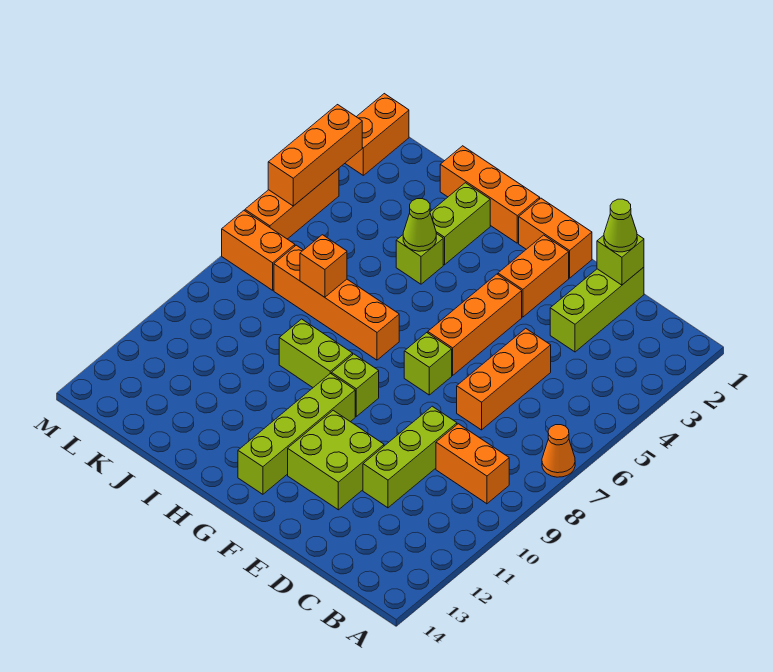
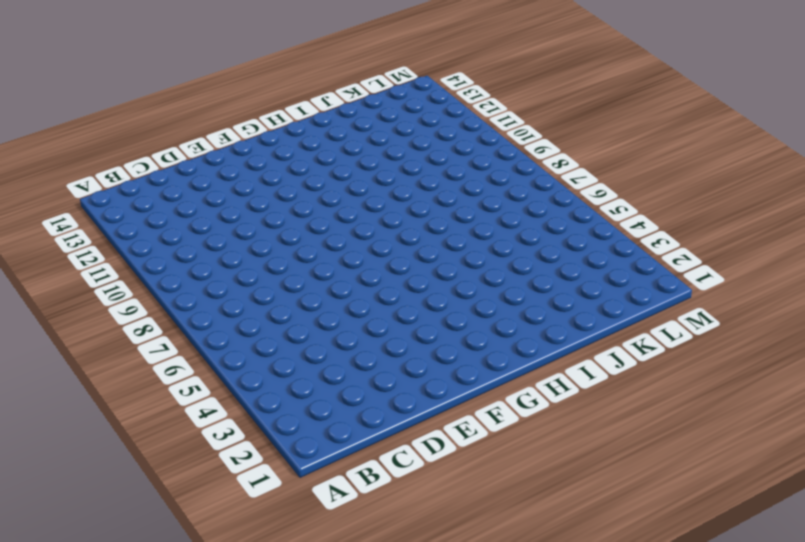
none -> orange 1x1 cone [542,425,575,477]
none -> orange 1x2 brick [436,424,509,504]
none -> lime 1x3 brick [550,267,644,352]

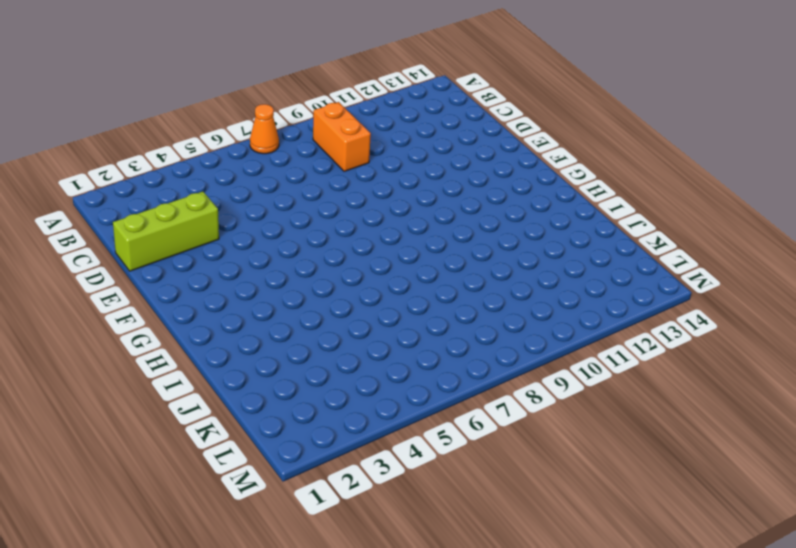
none -> orange 1x3 brick [457,328,551,430]
none -> lime 1x3 brick [363,406,457,508]
none -> lime 2x2 brick [288,410,384,510]

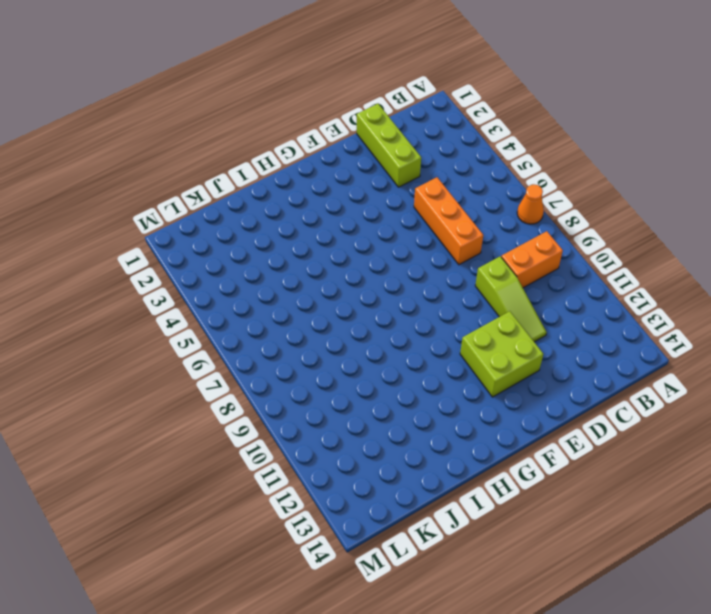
lime 1x3 slope [475,256,547,342] -> lime 1x3 brick [363,406,457,508]
none -> orange 1x2 brick [519,198,592,278]
none -> orange 1x2 brick [498,235,569,317]
none -> orange 1x3 brick [428,274,522,375]

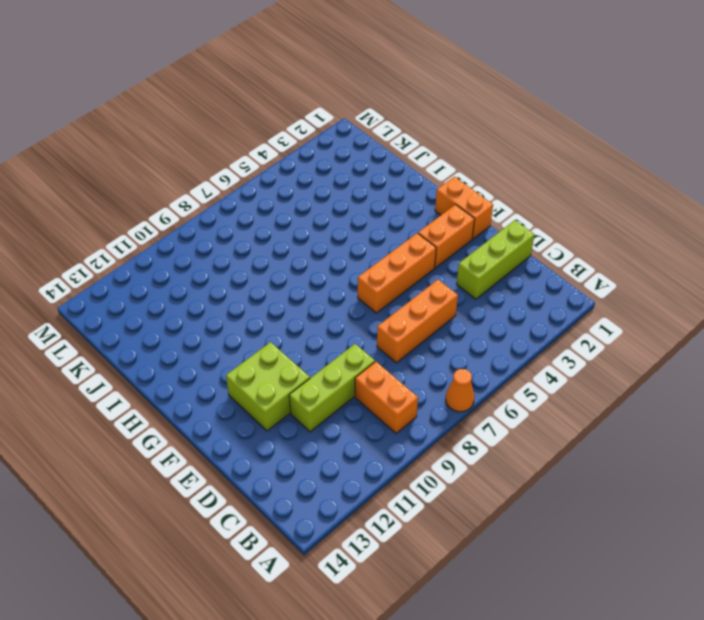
none -> lime 1x1 brick [404,333,452,395]
none -> lime 1x1 brick [332,354,379,416]
none -> lime 1x4 brick [238,373,355,494]

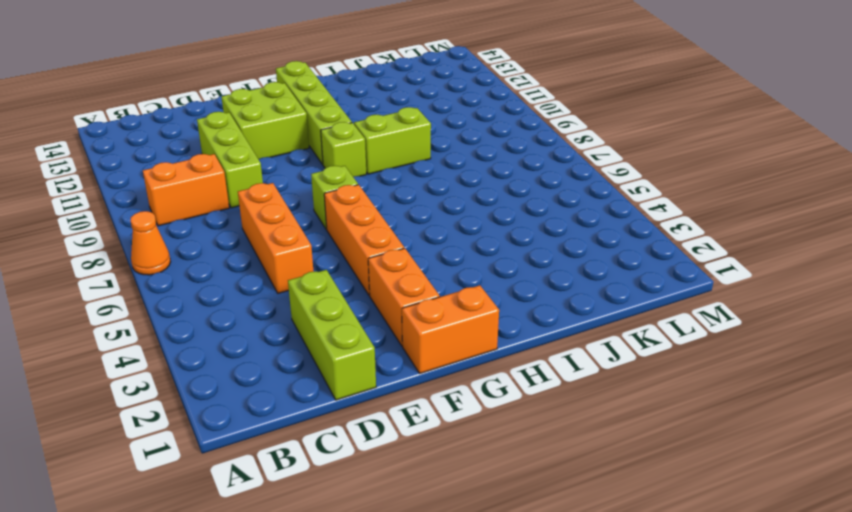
none -> orange 1x3 brick [440,146,540,243]
none -> orange 1x4 brick [274,245,399,360]
none -> lime 1x2 brick [430,183,490,265]

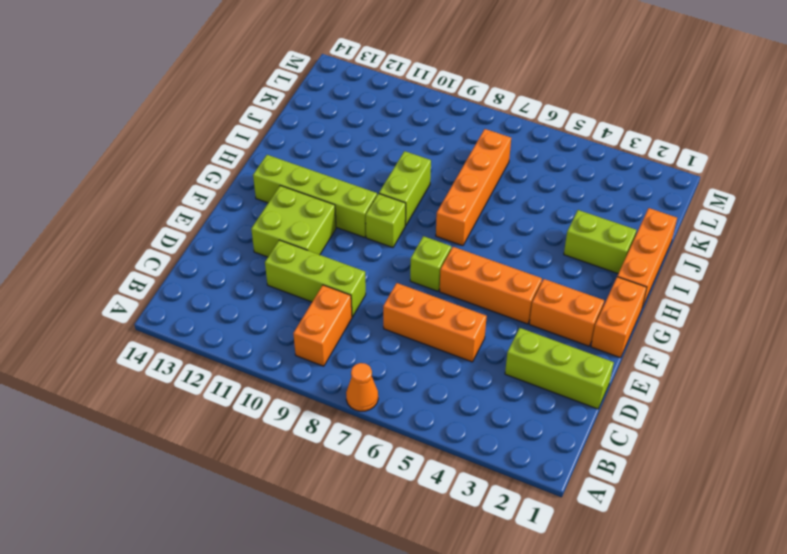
none -> lime 1x1 brick [396,234,443,284]
none -> orange 1x2 brick [222,211,295,290]
none -> orange 1x2 brick [345,94,409,175]

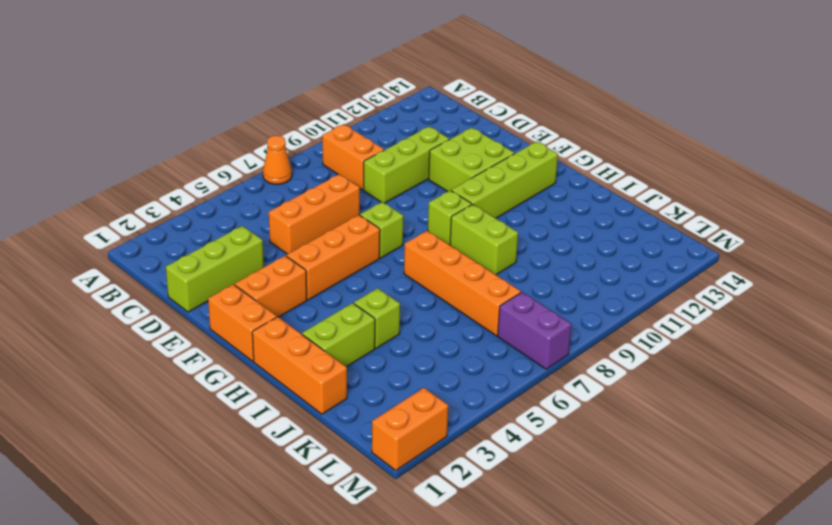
purple 1x2 brick [498,292,572,369] -> orange 1x2 brick [222,211,295,290]
none -> orange 1x3 brick [245,169,339,239]
none -> lime 1x1 brick [597,235,644,285]
none -> lime 1x1 cone [403,199,436,251]

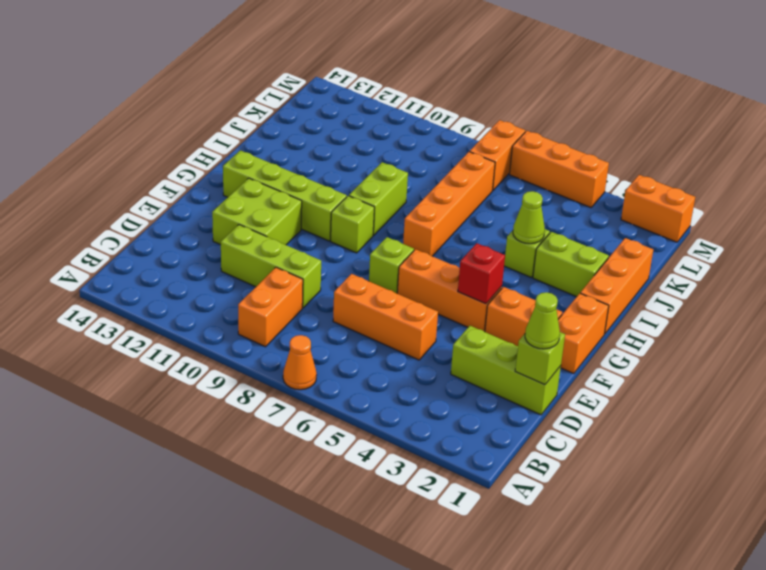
red 1x1 brick [458,243,505,304] -> none
none -> orange 1x1 brick [300,235,347,297]
none -> orange 1x3 brick [268,105,362,206]

